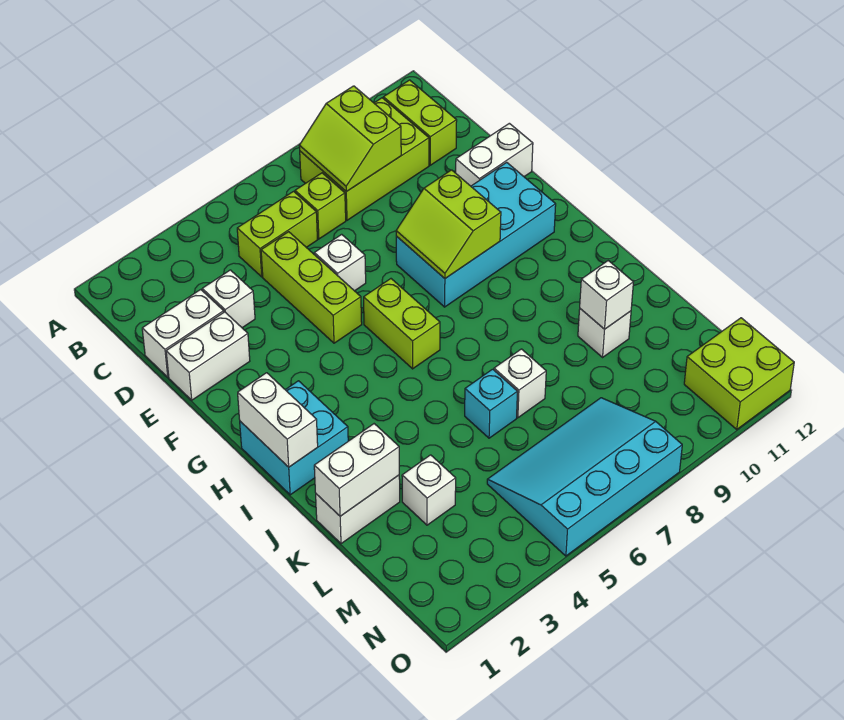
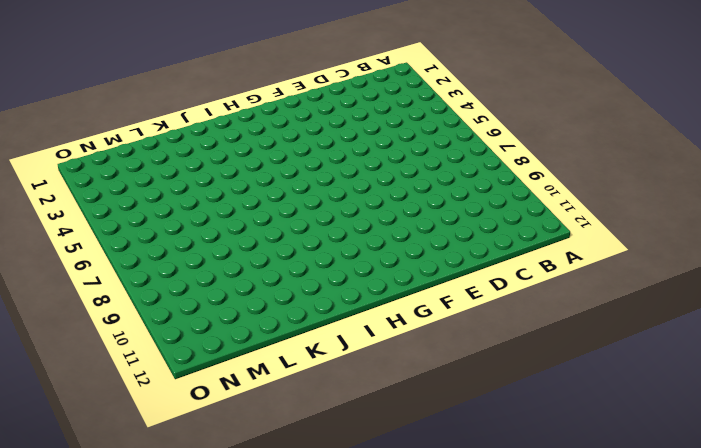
none -> lime 2x3 brick [300,98,429,220]
none -> lime 1x2 brick [383,80,457,165]
none -> lime 1x2 brick [237,191,317,277]

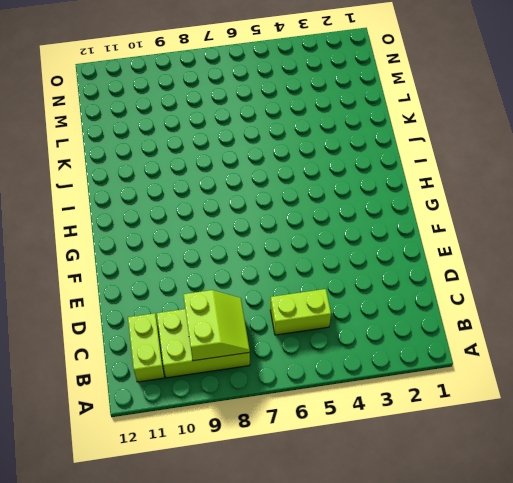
none -> lime 1x1 brick [295,173,346,239]
none -> white 1x2 brick [142,290,224,377]
none -> white 1x1 brick [202,270,255,328]

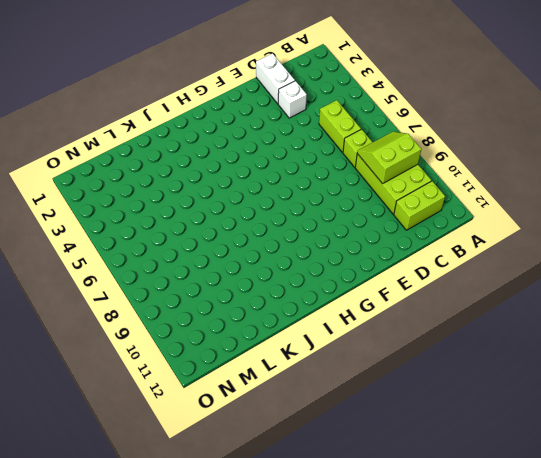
none -> lime 1x3 brick [261,232,362,343]
none -> white 1x2 brick [166,312,250,400]
none -> white 1x1 brick [314,234,366,291]

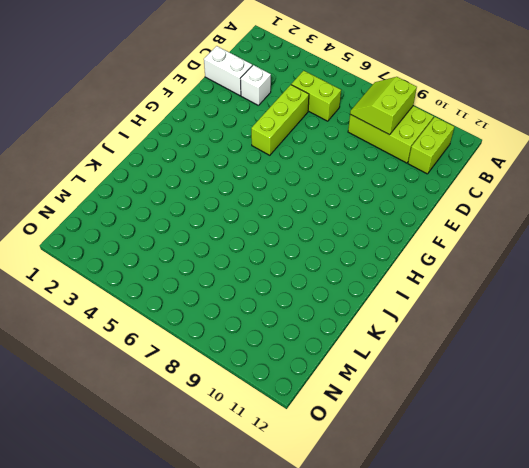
none -> lime 1x1 brick [295,173,346,239]
none -> white 1x2 brick [166,312,250,400]
none -> white 1x1 brick [314,234,366,291]

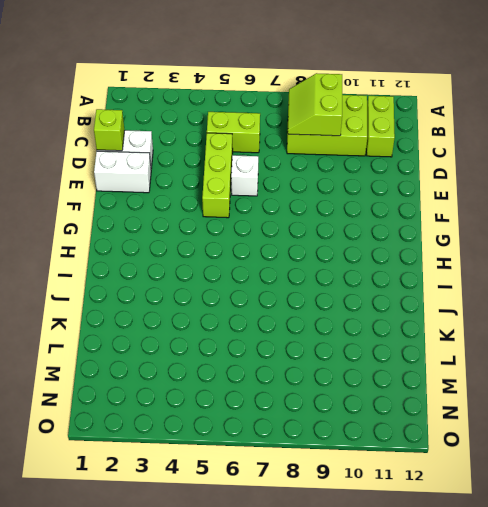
lime 1x1 brick [94,109,125,151] -> lime 1x1 brick moved to [295,173,346,239]
none -> white 1x1 brick [202,270,255,328]
none -> white 1x2 brick [456,123,533,186]
none -> cyan 2x4 brick [396,162,556,307]

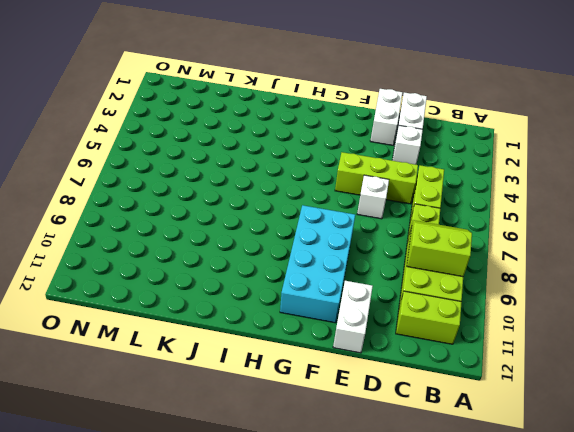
none -> lime 1x2 brick [364,279,440,369]
none -> cyan 2x2 brick [240,381,348,495]
none -> white 1x2 brick [316,475,400,544]

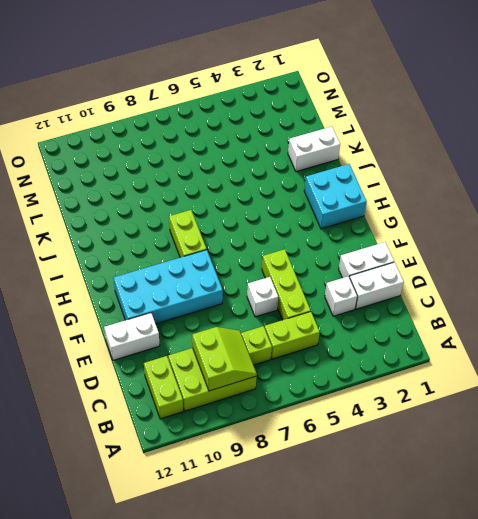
lime 1x2 brick [169,210,207,257] -> lime 1x2 brick moved to [364,279,440,369]
none -> cyan 1x1 brick [465,369,517,438]
none -> white 1x1 brick [494,349,546,418]
none -> white 1x1 brick [578,309,631,357]

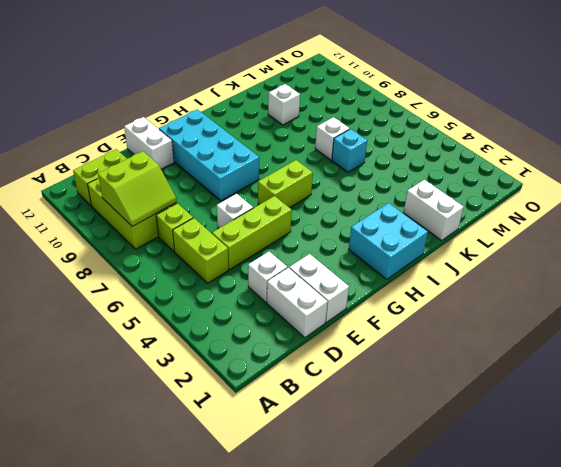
none -> white 1x1 brick [402,455,456,525]
none -> cyan 3x4 slope [487,398,682,556]
none -> lime 2x2 brick [684,318,794,429]

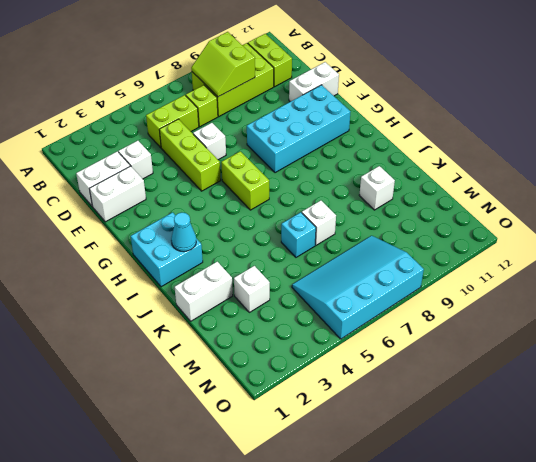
cyan 1x1 cone [171,213,196,252] -> none
none -> lime 2x2 brick [684,318,794,429]
none -> lime 2x2 slope [396,170,501,278]
none -> white 1x2 brick [238,373,318,467]

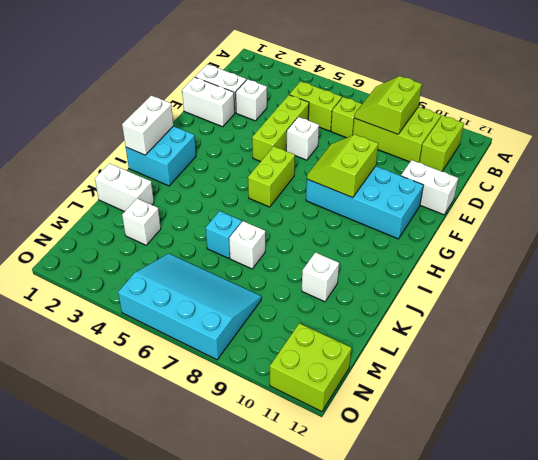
none -> white 1x2 brick [314,424,399,516]
none -> white 1x1 brick [580,261,633,329]

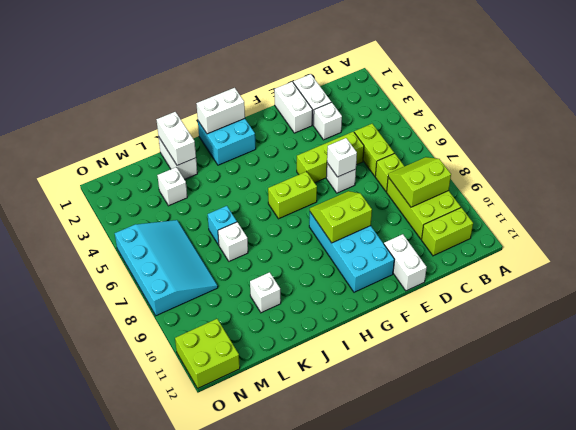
white 1x1 brick [327,138,357,177] -> white 1x1 brick moved to [580,261,633,329]

